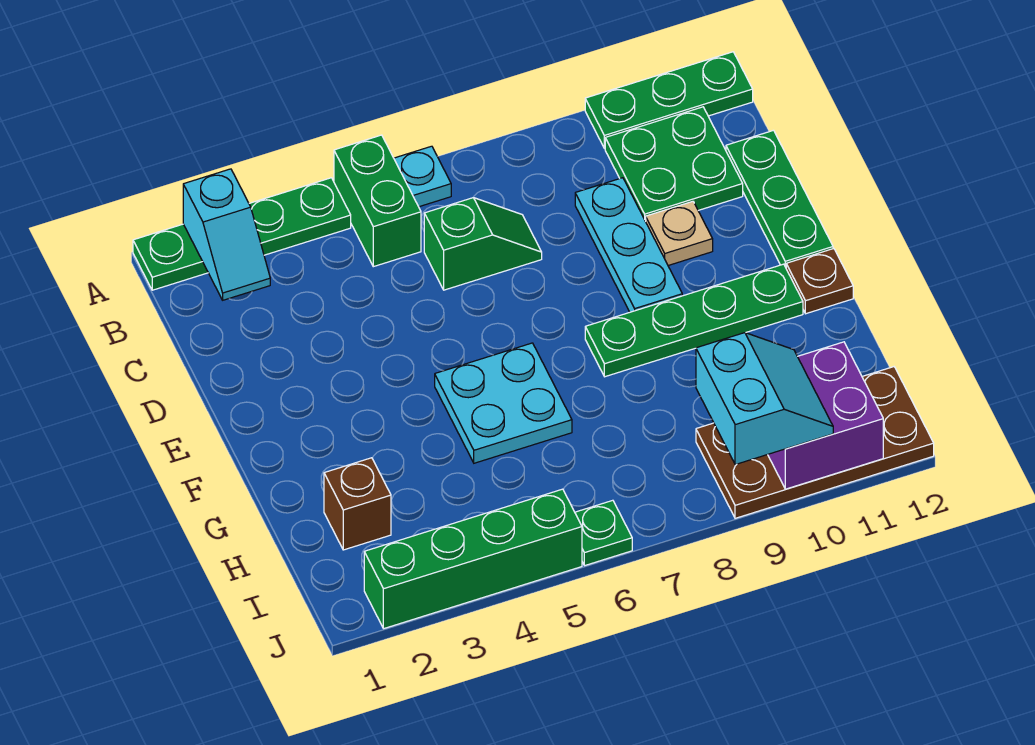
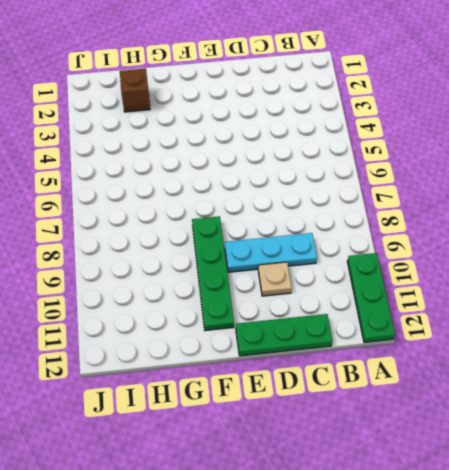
none -> green 1x4 plate [133,178,351,290]
none -> green 1x2 brick [334,135,421,267]
none -> cyan 1x1 plate [394,146,451,207]

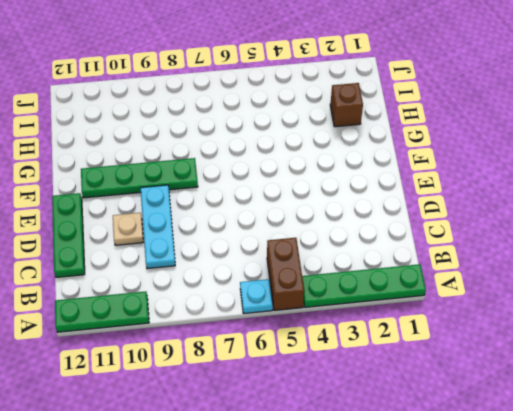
brown 1x2 brick [267,238,304,310] -> green 1x2 brick [334,135,421,267]
none -> green 2x2 plate [605,107,743,221]
none -> green 1x2 slope [424,198,542,290]
none -> cyan 2x2 plate [435,343,572,463]

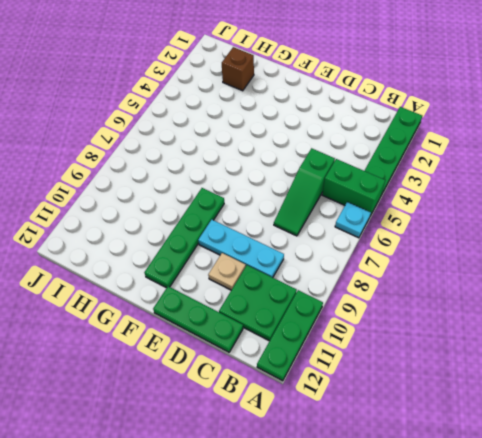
green 1x3 slope [274,148,335,236] -> green 1x2 slope [424,198,542,290]
none -> cyan 2x2 plate [435,343,572,463]
none -> brown 1x1 plate [786,249,853,314]
none -> brown 2x4 plate [696,367,934,518]

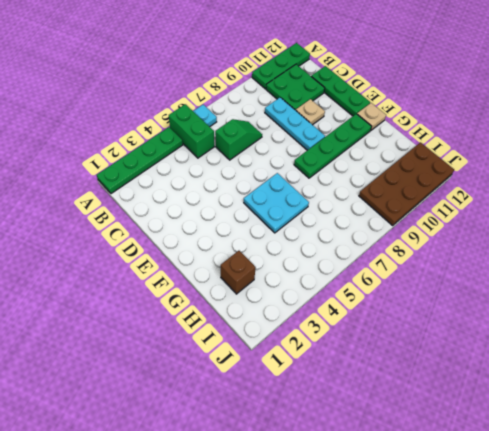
tan 1x1 plate [357,103,386,131] -> brown 1x1 plate [786,249,853,314]
none -> green 1x4 brick [364,489,582,629]
none -> green 1x1 plate [575,500,632,566]
none -> cyan 1x2 slope [183,169,270,300]

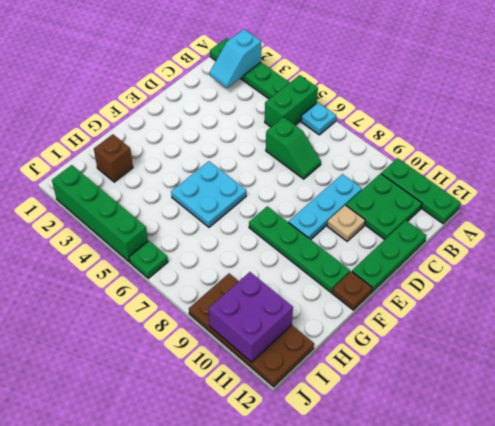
none -> cyan 2x2 slope [696,333,833,465]

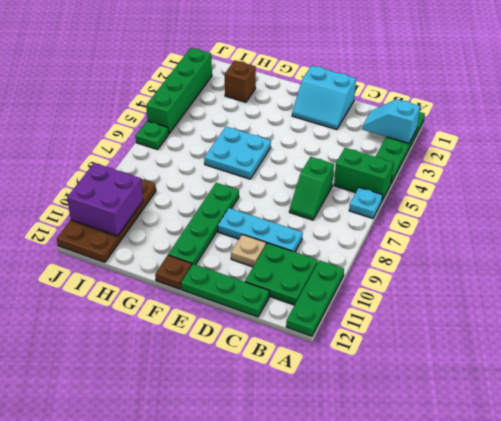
cyan 2x2 slope [292,66,356,130] -> cyan 2x2 slope moved to [696,333,833,465]

